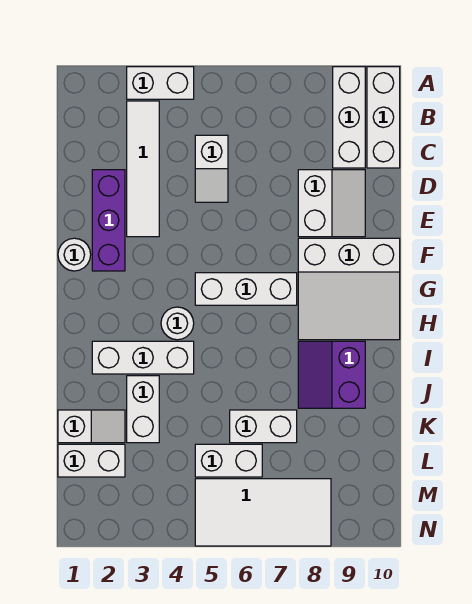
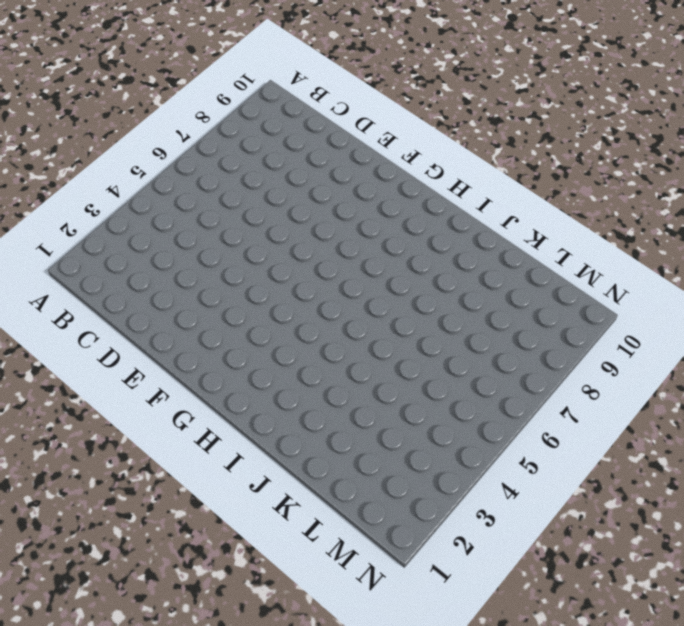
none -> white 1x2 brick [127,67,194,99]
none -> white 1x3 brick [333,67,365,168]
none -> white 1x3 brick [367,67,400,168]

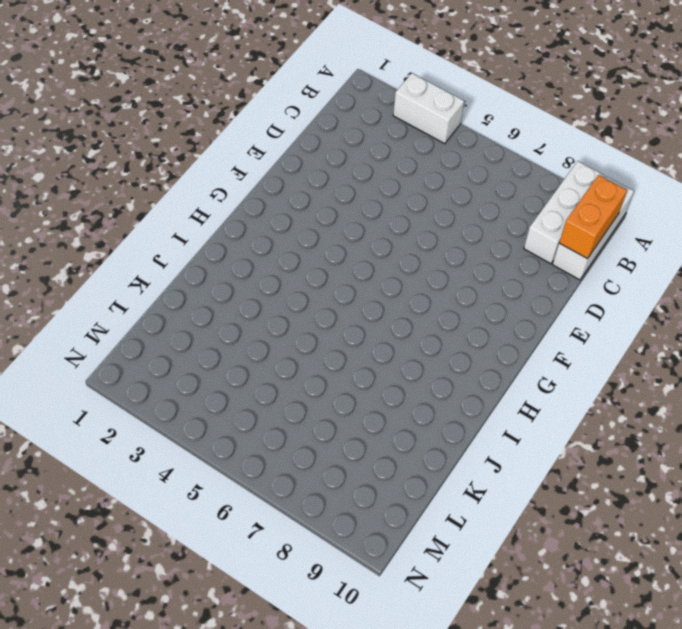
orange 1x2 brick [559,175,627,259] -> none
none -> white 1x4 tile [127,101,159,237]
none -> white 1x2 slope [195,135,228,202]
none -> purple 1x3 brick [92,170,125,271]

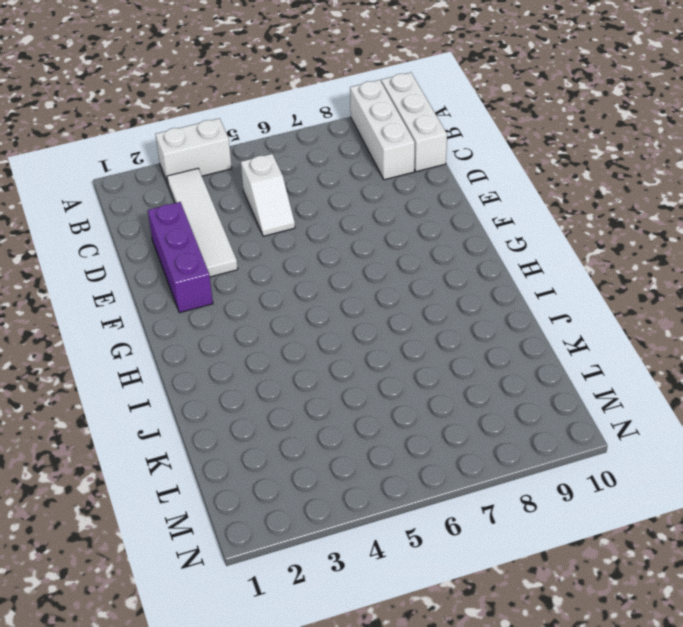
none -> white 2x2 slope [298,170,365,237]
none -> white 1x1 round brick [58,238,91,271]
none -> white 3x3 slope [298,238,400,340]

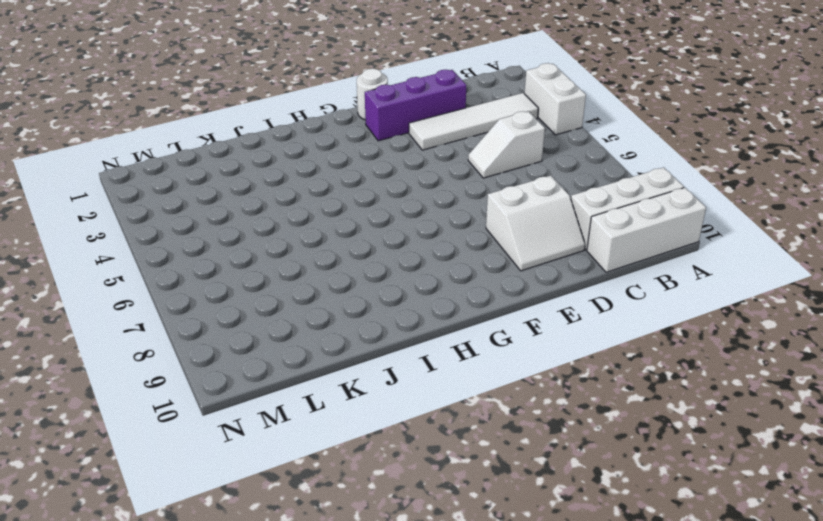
none -> white 3x3 slope [298,238,400,340]
none -> white 1x3 brick [195,273,297,305]
none -> white 1x1 round brick [161,307,194,340]

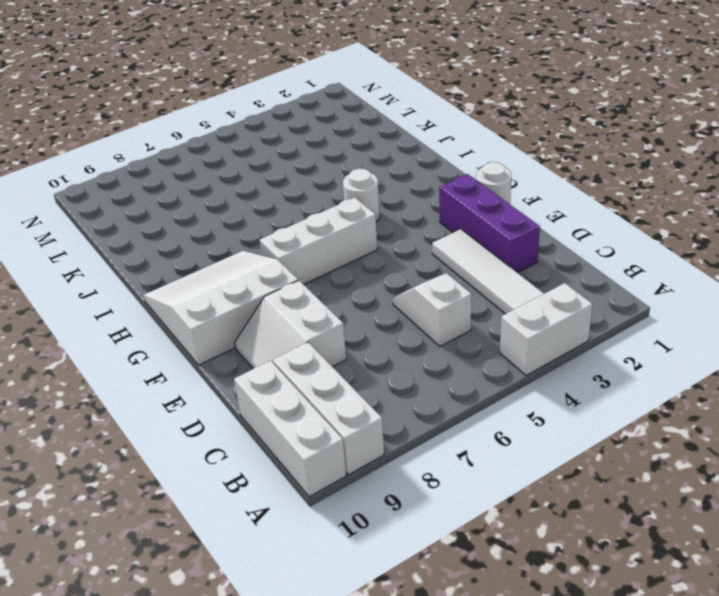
none -> white 1x3 brick [92,341,194,374]
none -> purple 2x2 slope [298,341,365,408]
none -> white 1x2 brick [127,376,159,443]

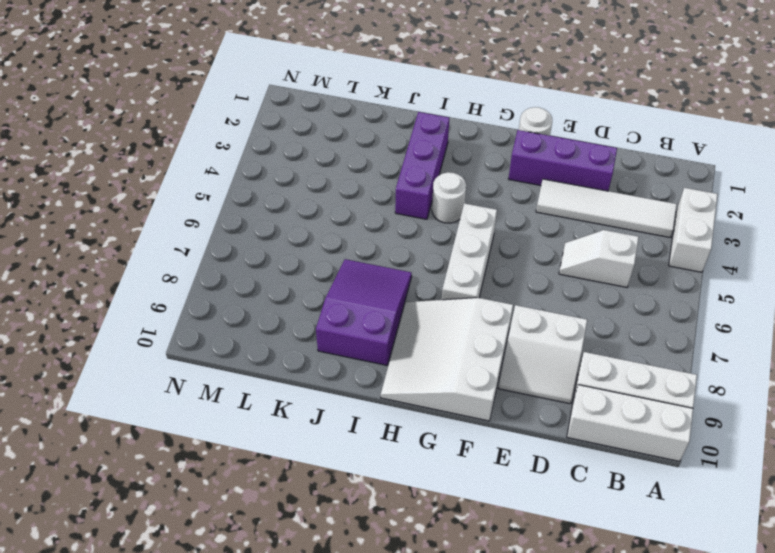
purple 1x3 brick [395,112,449,219] -> white 1x3 brick [92,341,194,374]
purple 2x3 slope [316,259,412,365] -> purple 2x2 slope [298,341,365,408]
none -> white 1x2 brick [127,376,159,443]
none -> white 1x2 slope [58,410,125,443]
none -> white 1x2 brick [230,410,297,443]

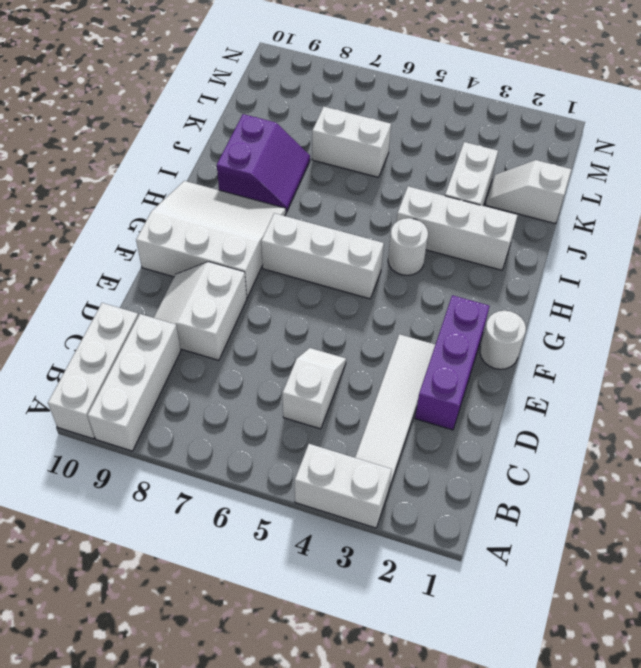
none -> white 1x2 brick [58,444,125,477]
none -> white 1x2 brick [195,444,262,477]
none -> white 2x4 tile [195,479,331,546]

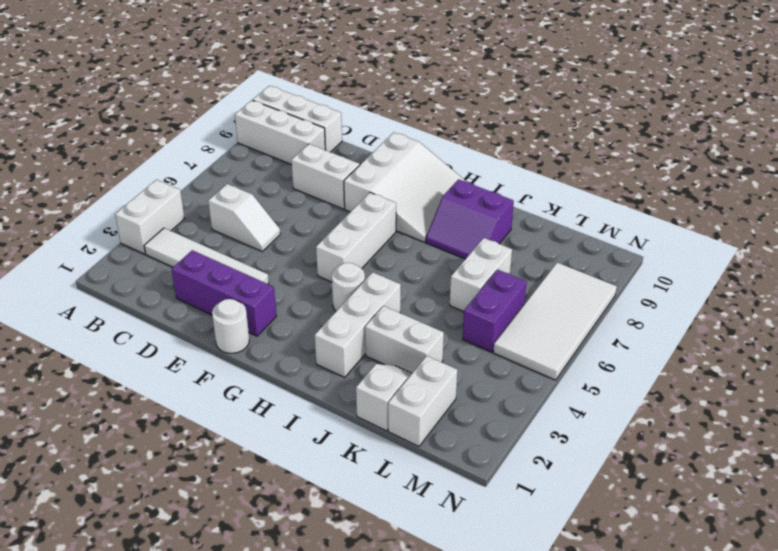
purple 1x2 brick [463,270,527,352] -> white 1x2 brick [195,444,262,477]

